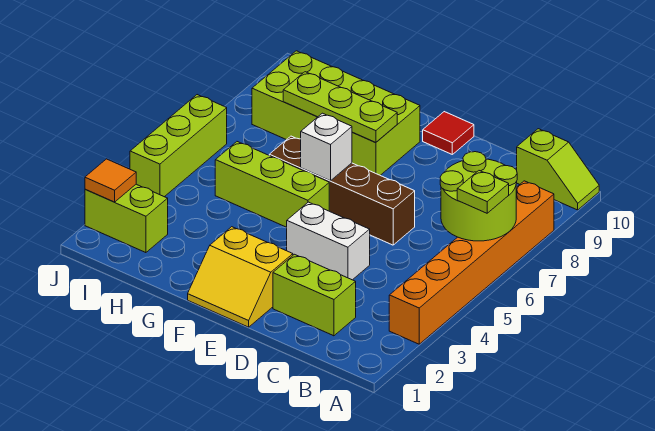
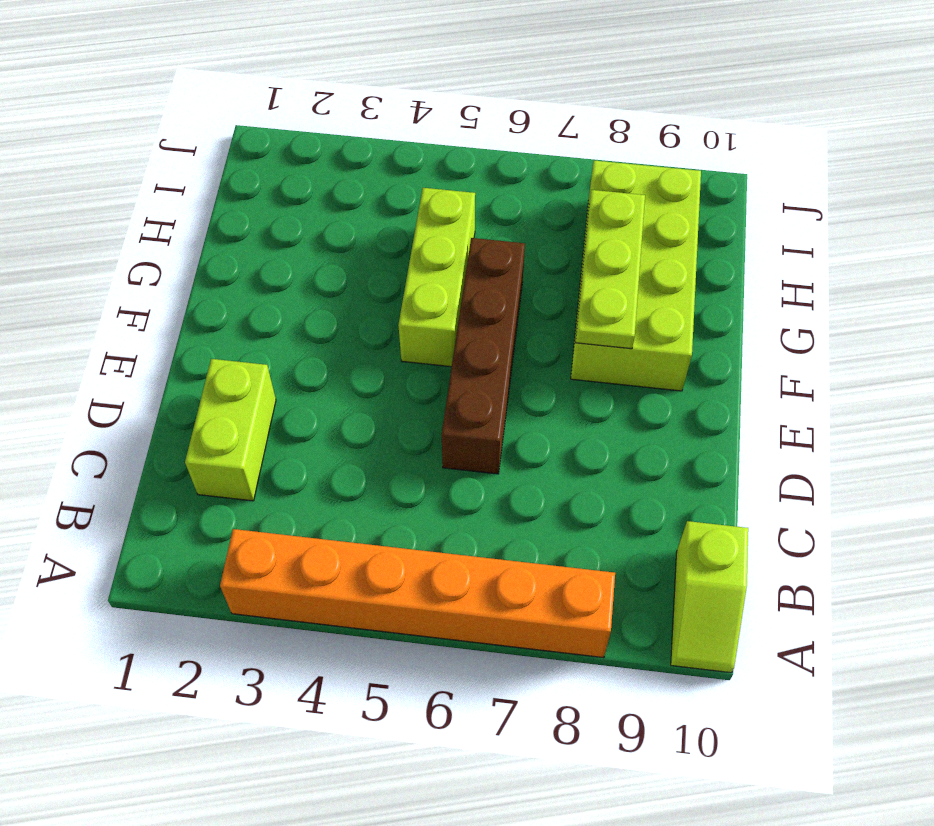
none -> white 1x2 brick [287,202,370,280]
none -> yellow 2x2 slope [188,227,293,327]
none -> red 1x1 tile [423,112,474,154]

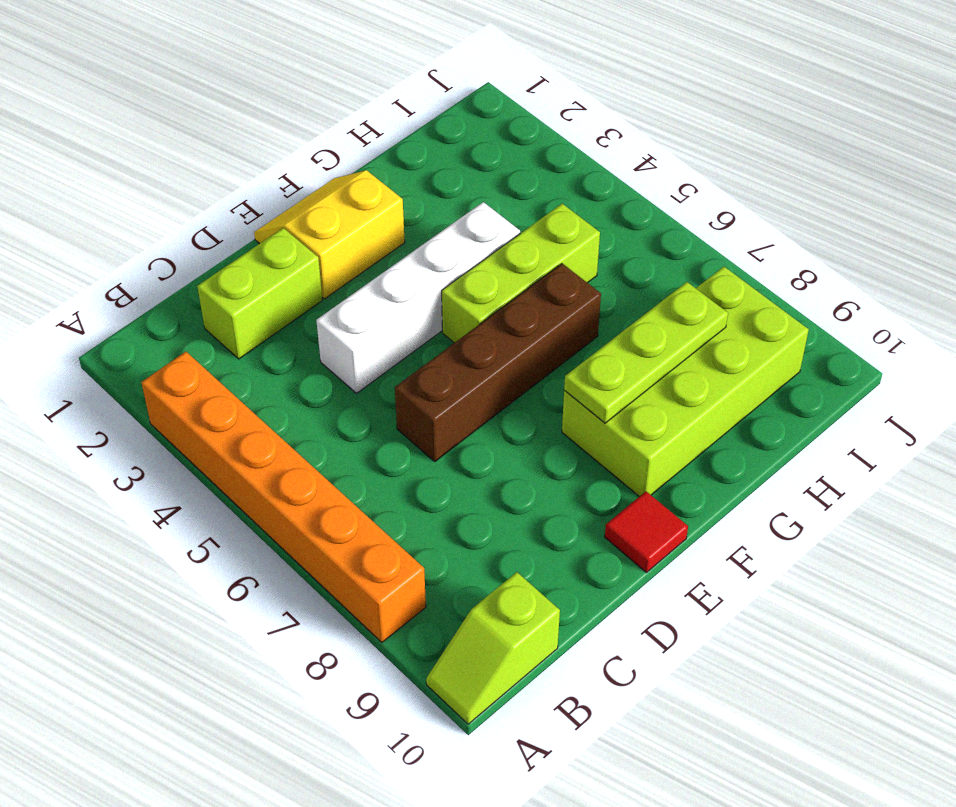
white 1x4 brick [316,202,520,393] -> white 1x2 brick [287,202,370,280]
none -> lime 1x2 brick [85,184,168,253]
none -> lime 1x3 brick [130,95,227,197]
none -> lime 2x2 round brick [440,152,517,241]

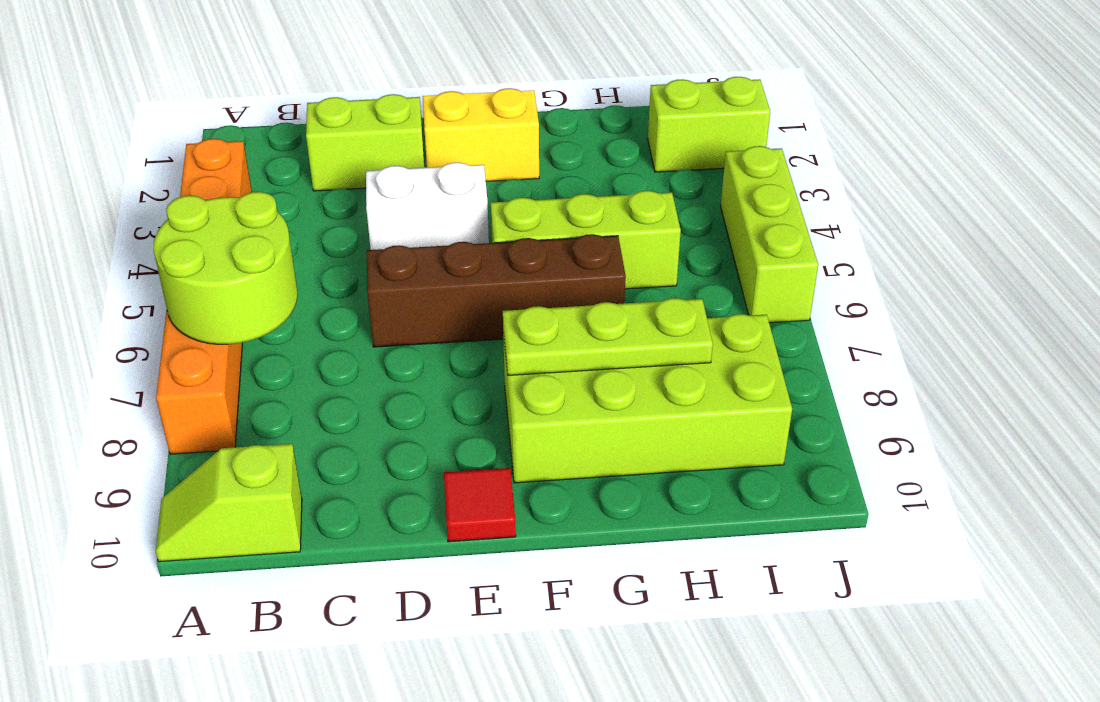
none -> white 1x1 brick [301,113,352,181]
none -> orange 1x1 tile [85,159,136,202]
none -> lime 1x1 plate [457,171,509,213]

